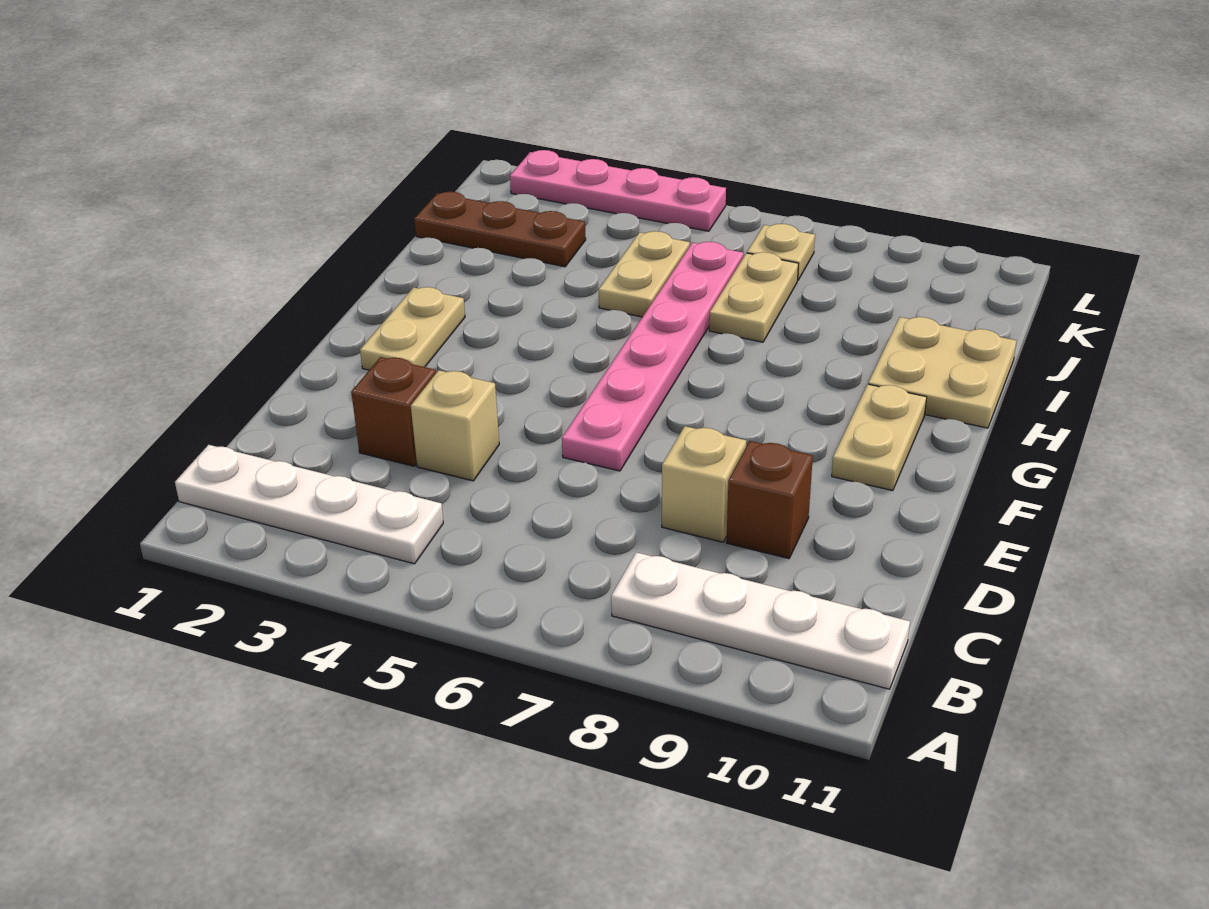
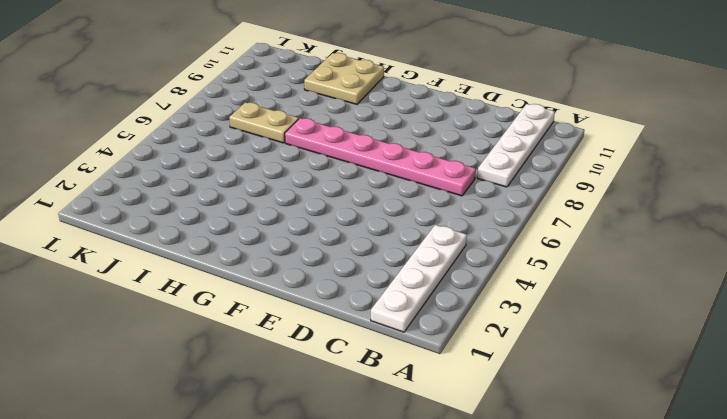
pink 1x6 plate [285,118,476,196] -> pink 1x6 plate moved to [562,242,744,471]
none -> brown 1x1 brick [351,357,436,466]
none -> tan 1x1 brick [411,370,499,481]
none -> tan 1x1 brick [662,426,746,542]

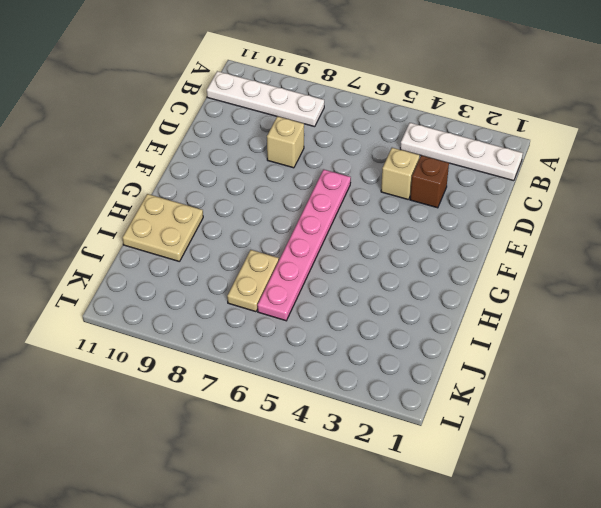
none -> brown 1x1 brick [726,441,813,559]
none -> tan 1x2 plate [360,287,465,370]
none -> tan 1x2 plate [832,384,927,491]

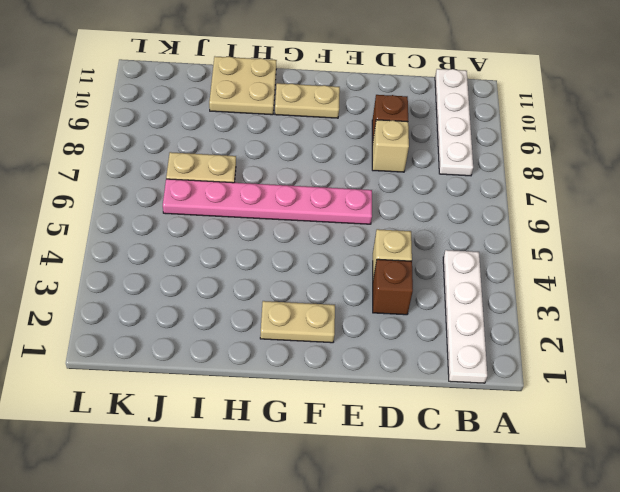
none -> tan 1x2 plate [599,231,690,317]
none -> brown 1x3 plate [414,192,586,267]
none -> tan 1x1 plate [747,224,815,280]

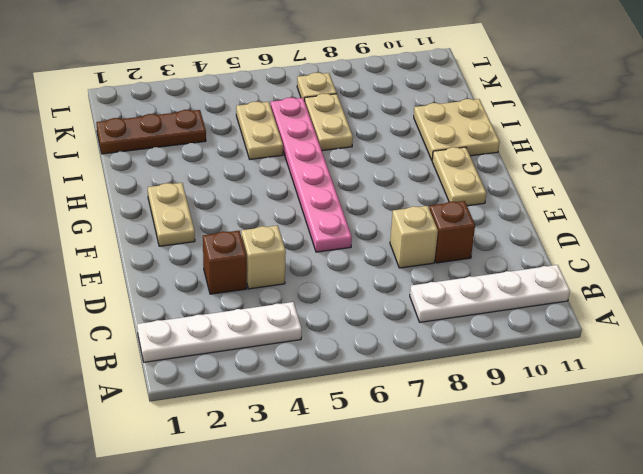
none -> pink 1x4 plate [510,150,726,231]

